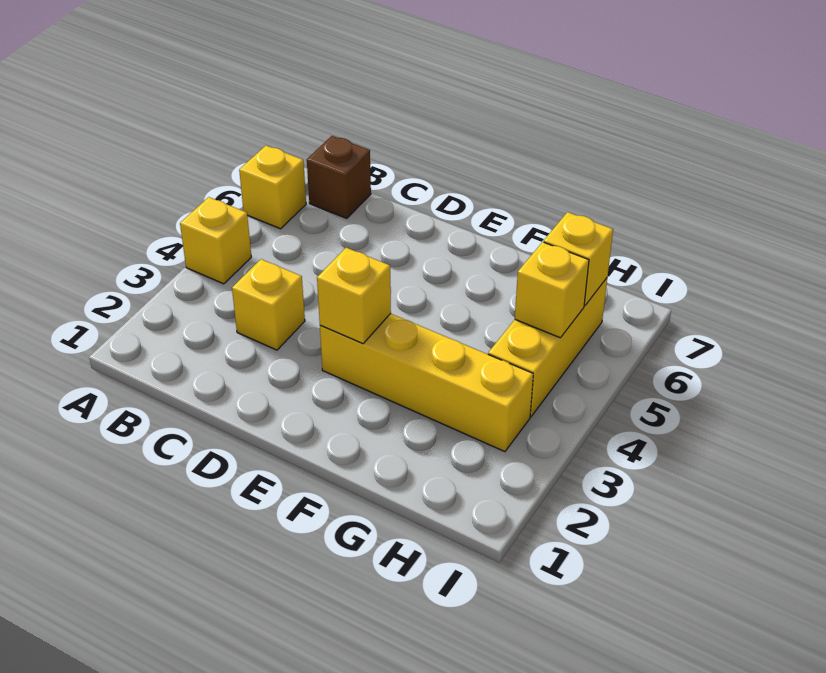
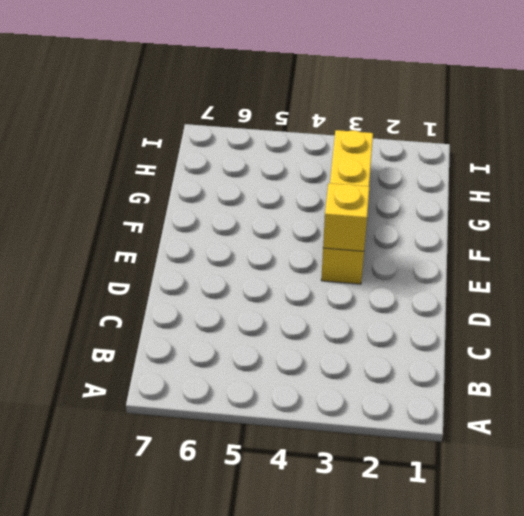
none -> yellow 1x1 brick [180,197,251,284]
none -> yellow 1x1 brick [239,146,306,229]

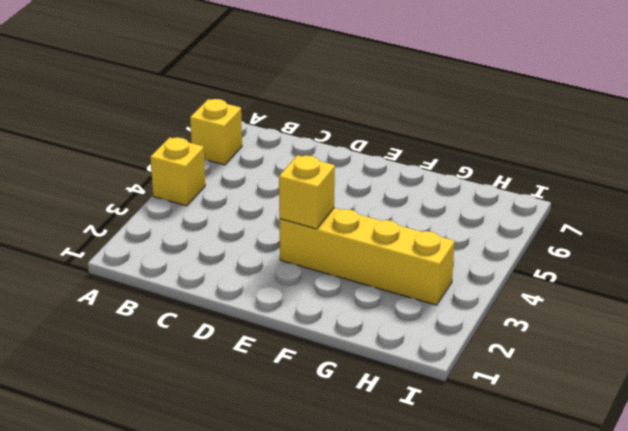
none -> brown 1x1 brick [307,136,371,218]
none -> yellow 1x1 brick [232,259,305,350]

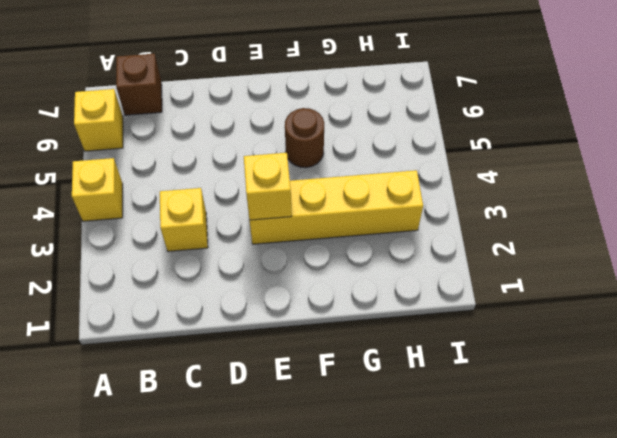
brown 1x1 round brick [285,108,324,168] -> none
none -> yellow 1x3 brick [488,278,607,417]
none -> yellow 1x1 brick [515,242,589,338]

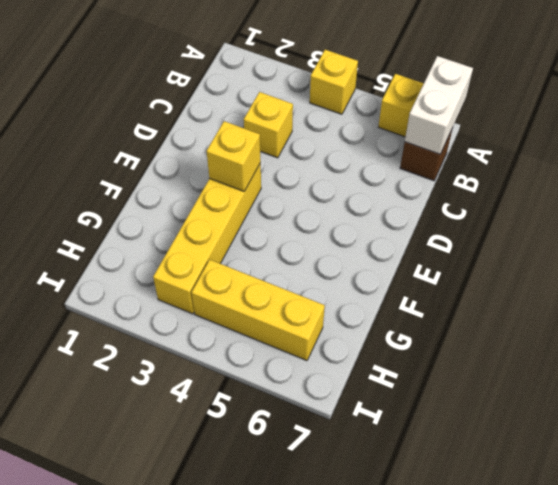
white 1x2 brick [405,56,473,154] -> none
none -> yellow 1x1 brick [515,242,589,338]
none -> yellow 1x1 brick [544,212,613,306]

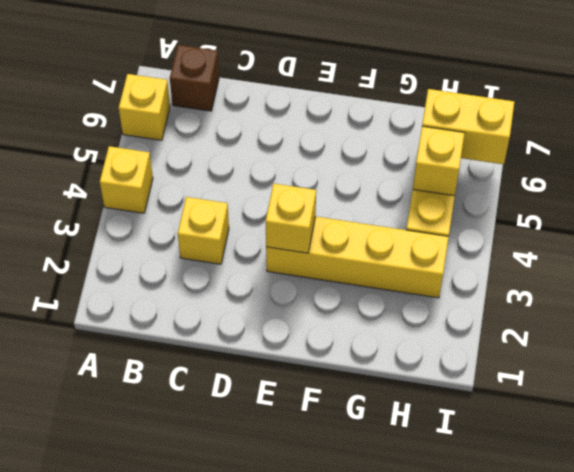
yellow 1x2 brick [422,89,514,164] -> yellow 1x1 brick [544,212,613,306]

